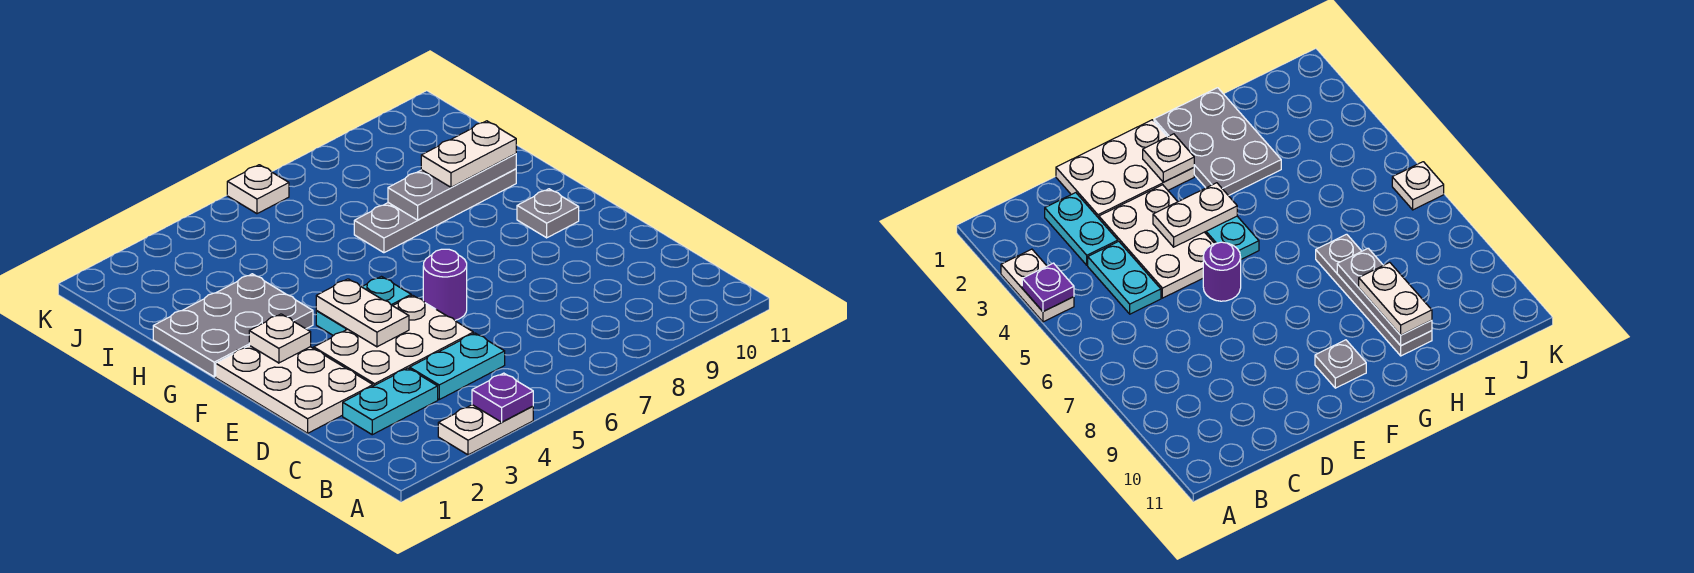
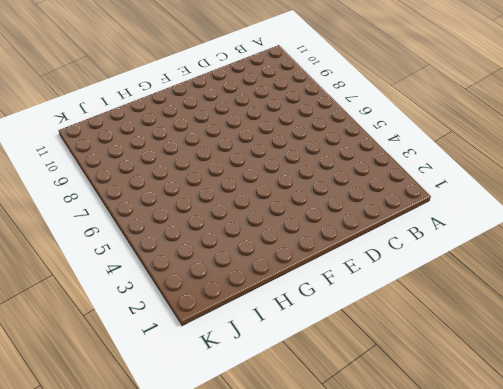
none -> white 1x2 plate [438,405,533,455]
none -> cyan 1x2 plate [343,368,438,435]
none -> cyan 1x2 plate [410,333,505,399]

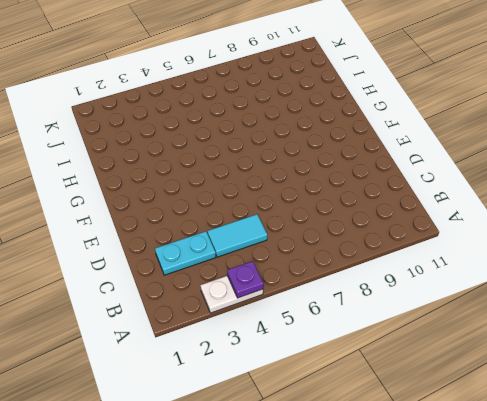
cyan 1x2 tile [208,214,267,257] -> cyan 1x2 plate [410,333,505,399]
none -> white 2x3 plate [216,346,373,433]
none -> white 2x3 plate [314,295,473,386]
none -> purple 1x1 round brick [423,249,467,320]

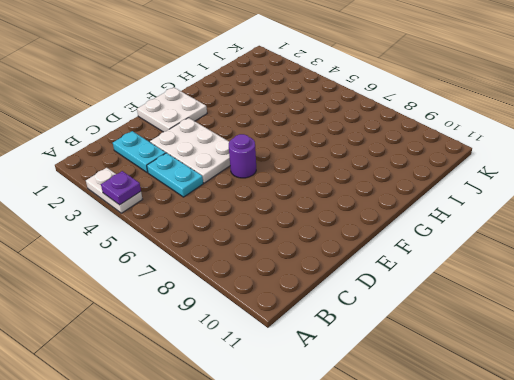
white 2x2 plate [137,87,207,132] -> white 2x3 plate [216,346,373,433]
none -> cyan 1x2 plate [316,277,411,336]
none -> grey 1x1 plate [517,189,579,238]
none -> grey 2x3 plate [153,274,313,377]

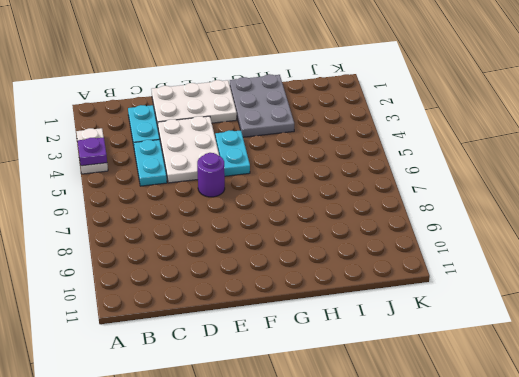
none -> grey 1x1 plate [517,189,579,238]
none -> grey 1x4 plate [354,169,516,253]
none -> white 1x1 plate [227,165,289,214]

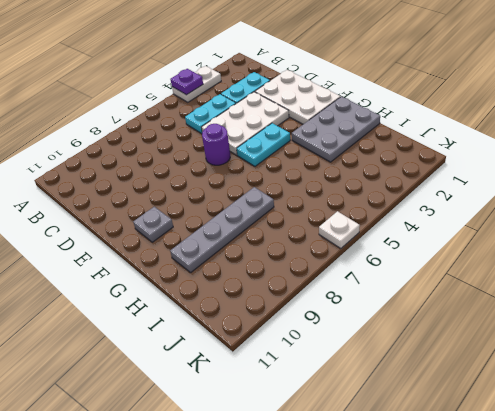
none -> white 1x2 plate [316,279,409,347]
none -> white 1x1 plate [249,314,311,363]
none -> grey 1x3 plate [388,154,516,220]

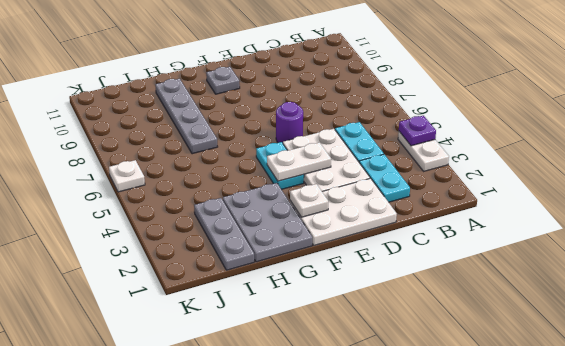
grey 1x3 plate [194,198,254,270] -> grey 1x3 plate moved to [388,154,516,220]
none -> white 1x2 plate [421,121,516,187]

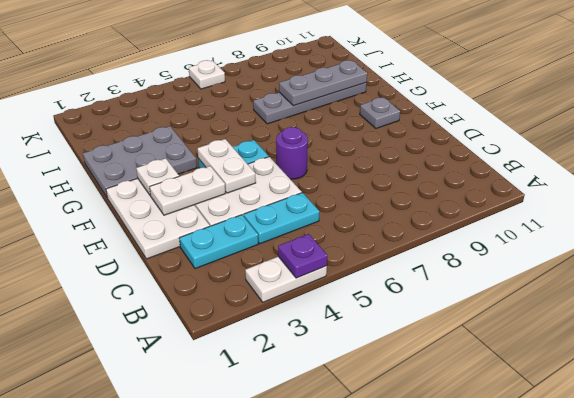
white 1x2 plate [150,166,225,215] -> white 1x2 plate moved to [421,121,516,187]

